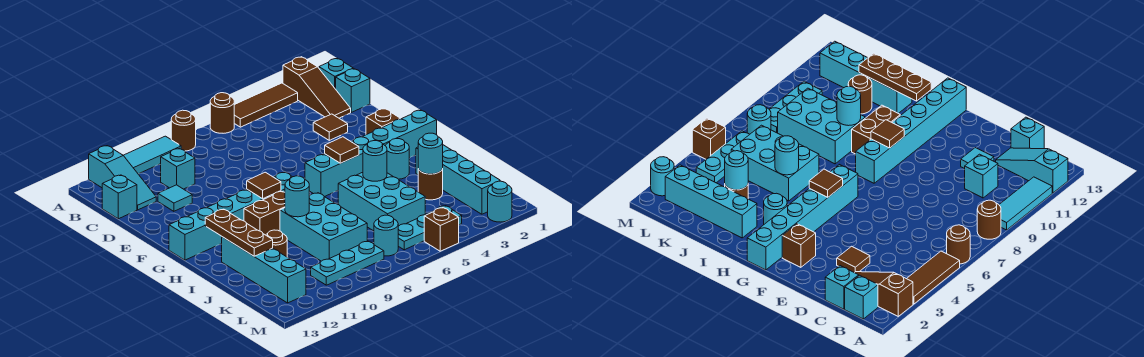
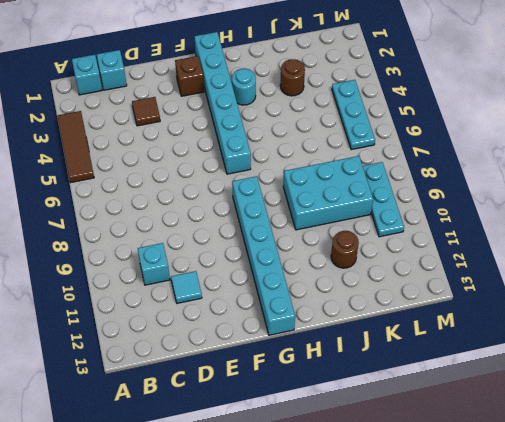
none -> brown 1x3 slope [283,57,351,118]
none -> brown 1x1 round brick [210,93,234,133]
none -> brown 1x1 round brick [171,110,196,151]
none -> cyan 1x3 tile [123,136,181,174]

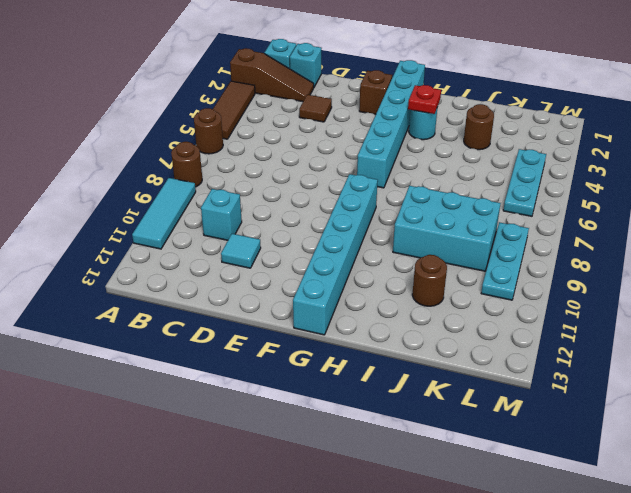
red 1x1 plate [408,85,441,114] -> none
none -> cyan 1x3 slope [89,146,156,210]
none -> cyan 1x1 brick [102,175,137,219]
none -> brown 1x2 brick [244,191,285,235]
none -> cyan 1x4 brick [416,145,500,214]

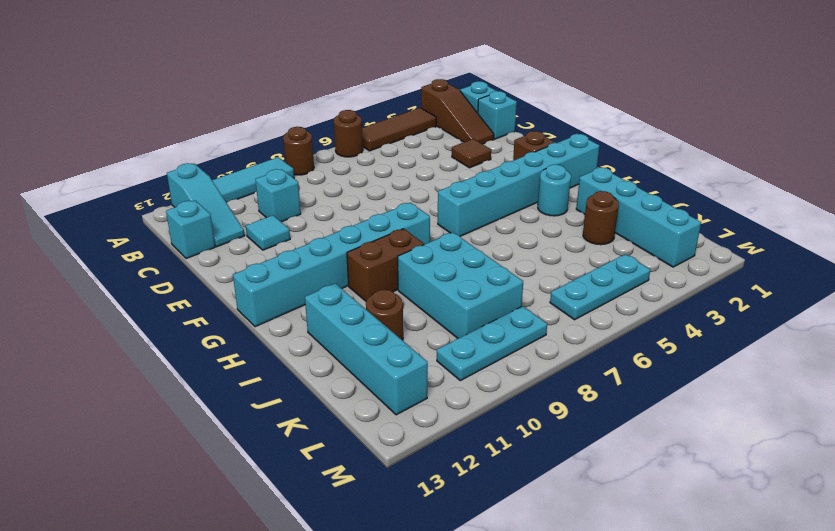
none -> cyan 2x3 brick [338,172,425,231]
none -> cyan 1x1 round brick [374,215,398,256]
none -> cyan 1x1 round brick [488,181,512,222]
none -> brown 1x1 brick [424,208,459,251]

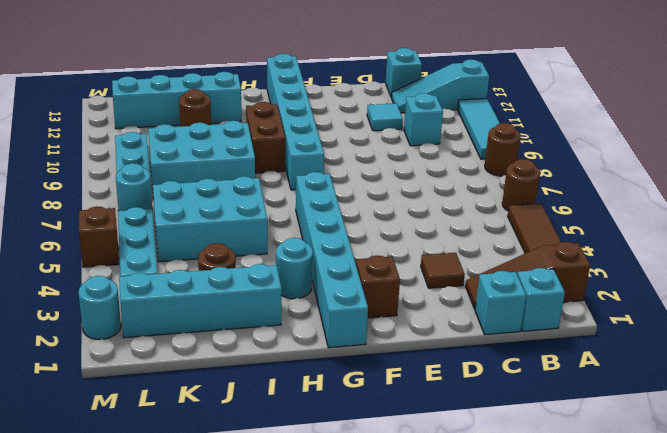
none -> brown 1x1 tile [325,137,359,163]
none -> brown 1x1 tile [247,172,281,199]
none -> brown 1x3 plate [205,209,273,256]
none -> cyan 1x1 round brick [363,141,387,181]

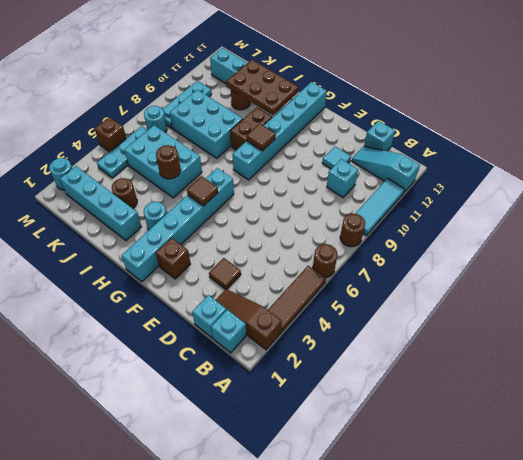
brown 2x3 plate [226,60,299,115] -> brown 1x3 plate [205,209,273,256]
brown 1x1 round brick [156,145,181,179] -> cyan 1x1 round brick [363,141,387,181]
none -> cyan 1x1 round brick [285,176,310,217]
none -> cyan 1x1 round brick [418,133,443,174]

